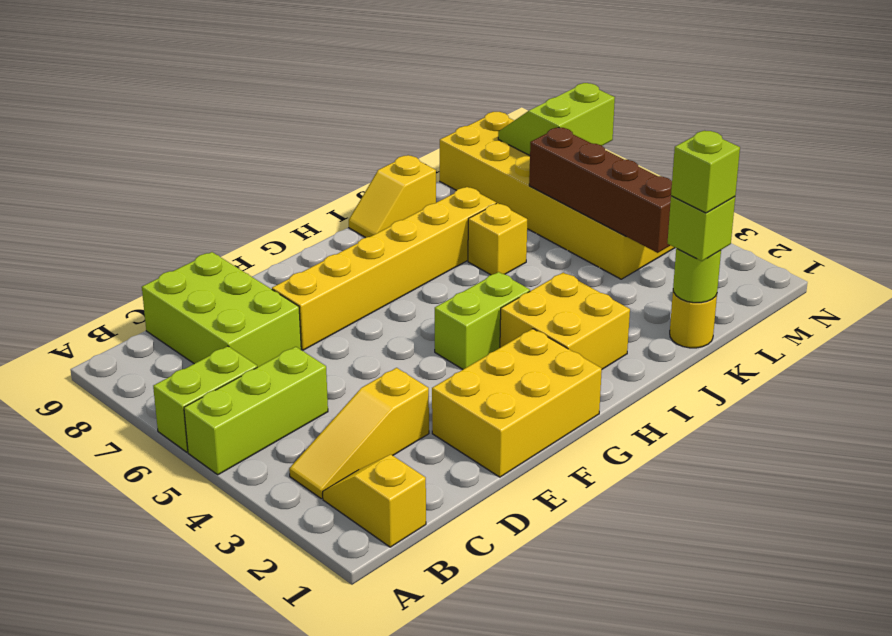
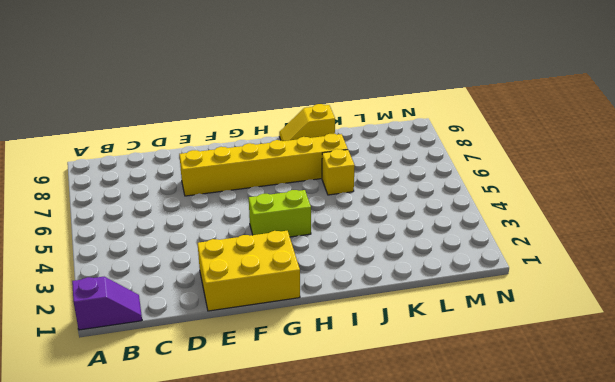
purple 1x2 slope [72,277,142,330] -> yellow 1x2 slope [323,455,426,547]
none -> lime 1x3 brick [184,347,328,475]
none -> lime 1x2 brick [153,346,257,452]
none -> yellow 1x3 slope [289,368,429,499]

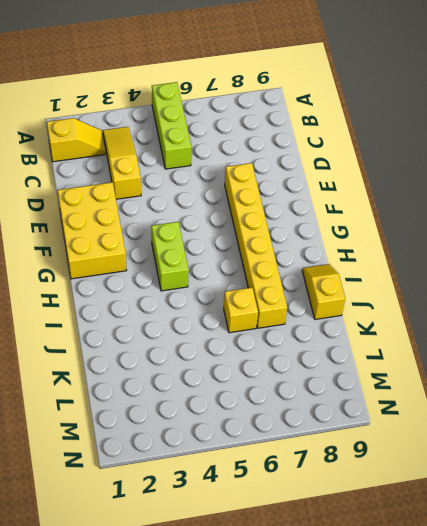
none -> lime 1x2 brick [153,346,257,452]
none -> lime 2x3 brick [142,252,301,367]
none -> yellow 2x2 brick [500,272,630,369]

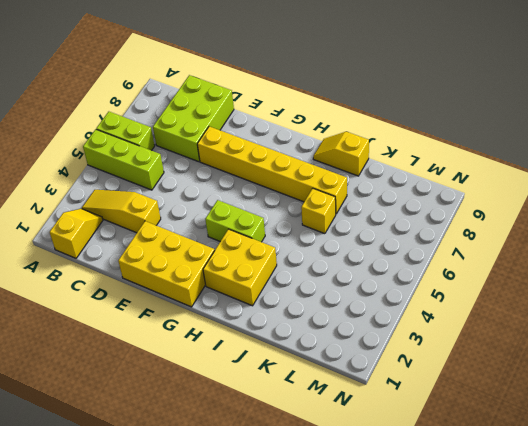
none -> yellow 1x1 round brick [670,291,717,348]
none -> yellow 2x6 brick [440,112,675,279]
none -> lime 1x1 round brick [673,248,721,303]

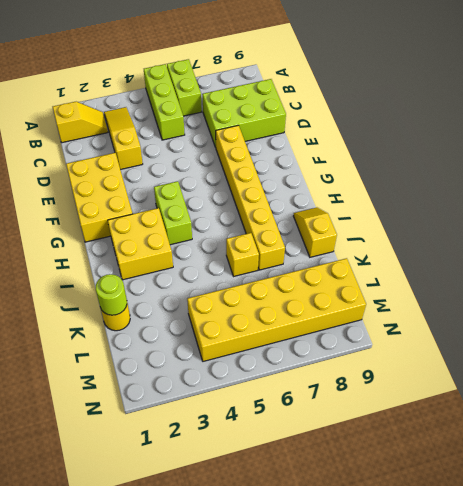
none -> brown 1x4 brick [529,127,672,253]
none -> lime 2x2 slope [498,83,615,155]
none -> lime 1x1 brick [668,196,735,261]

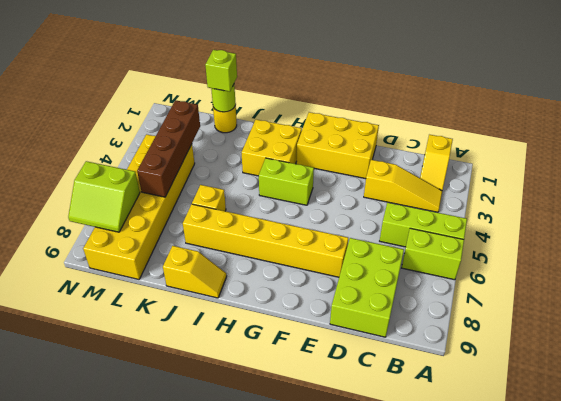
none -> lime 1x1 brick [671,131,740,213]

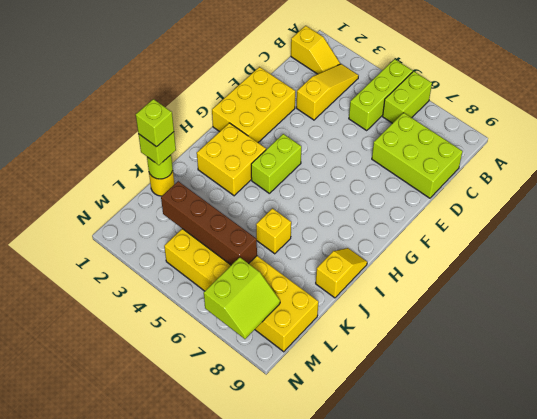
none -> yellow 1x6 brick [272,187,496,350]

